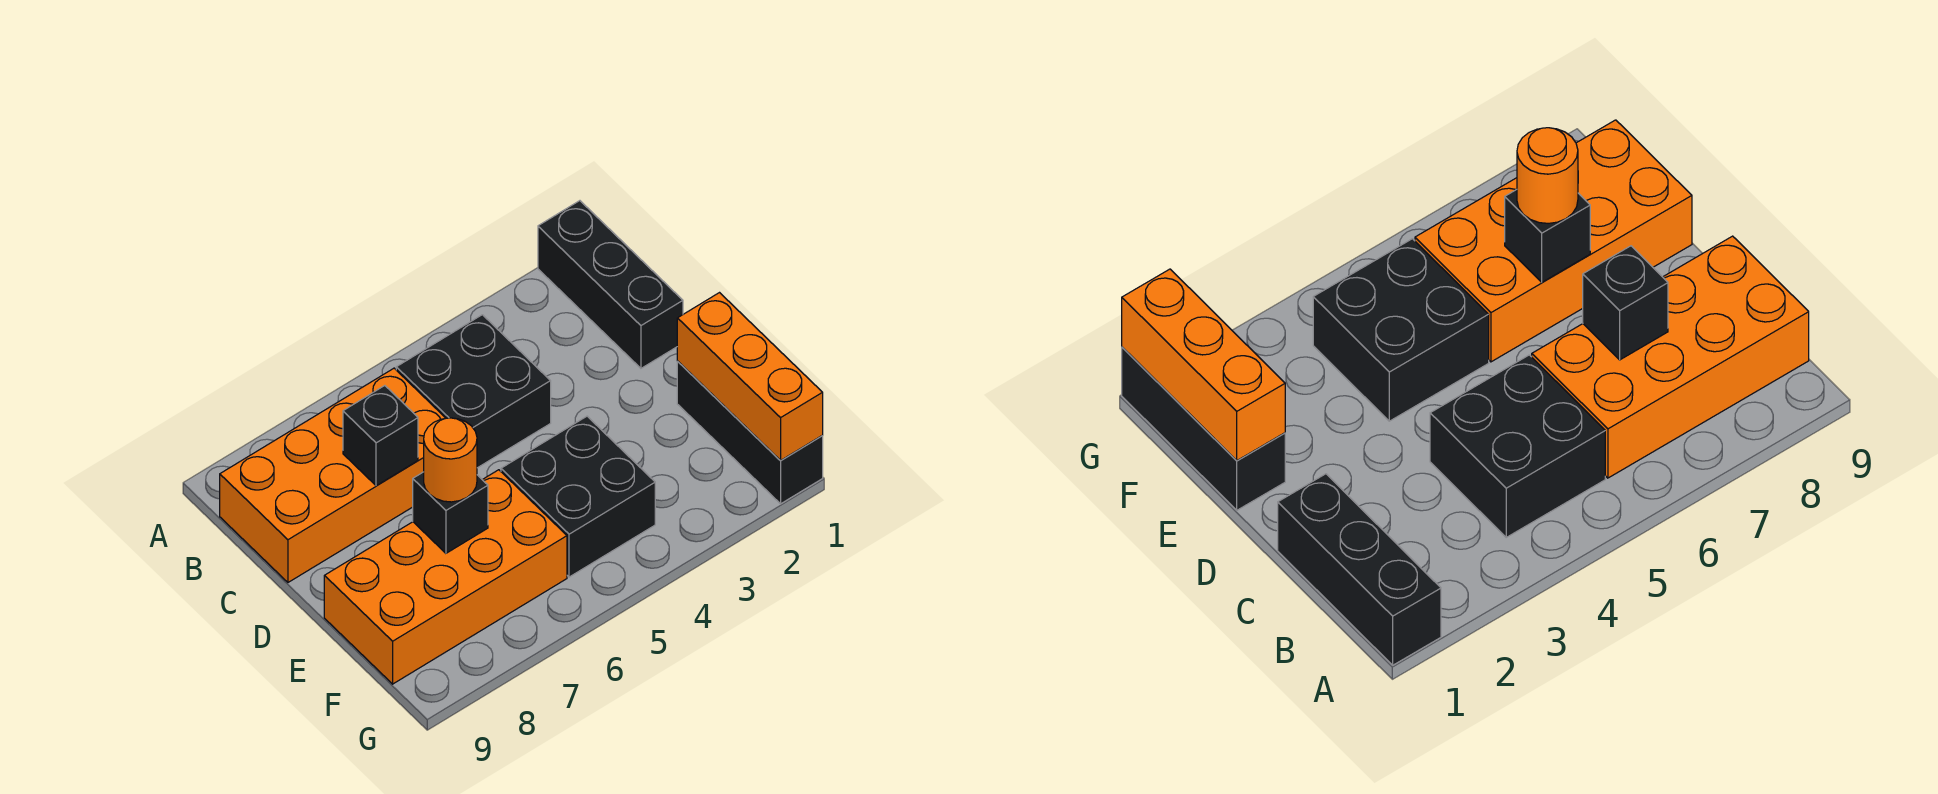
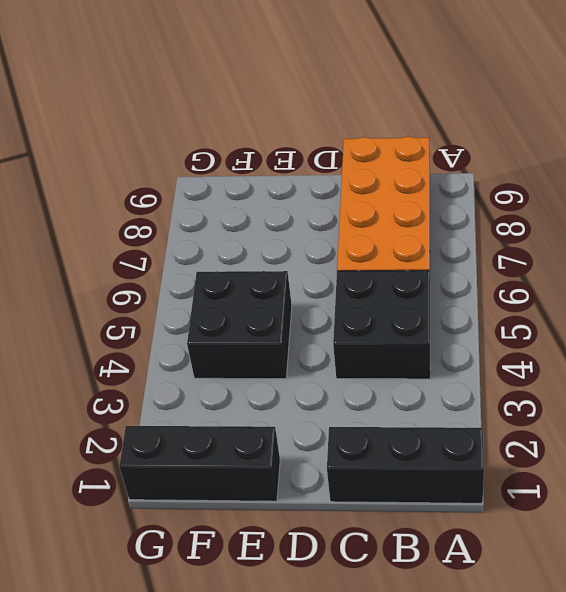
none -> orange 2x4 brick [324,470,567,684]
none -> black 1x1 brick [343,386,418,486]

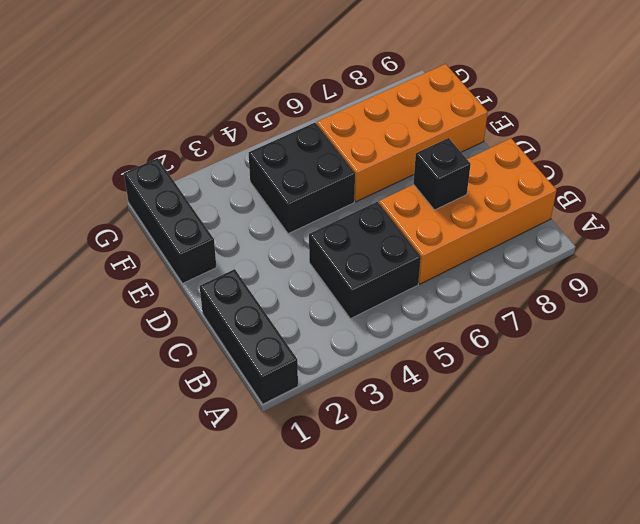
none -> orange 1x3 brick [677,293,823,461]
none -> black 1x1 brick [413,472,488,553]

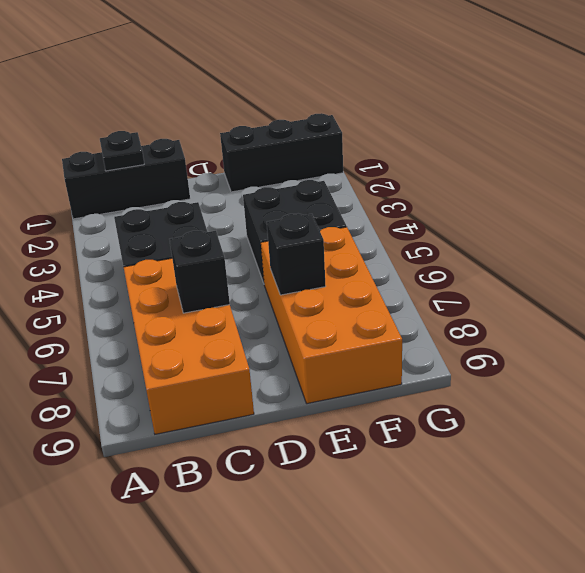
black 1x1 plate [100,131,144,171] -> none
none -> orange 1x3 brick [677,293,823,461]
none -> orange 1x1 round brick [424,418,477,502]

